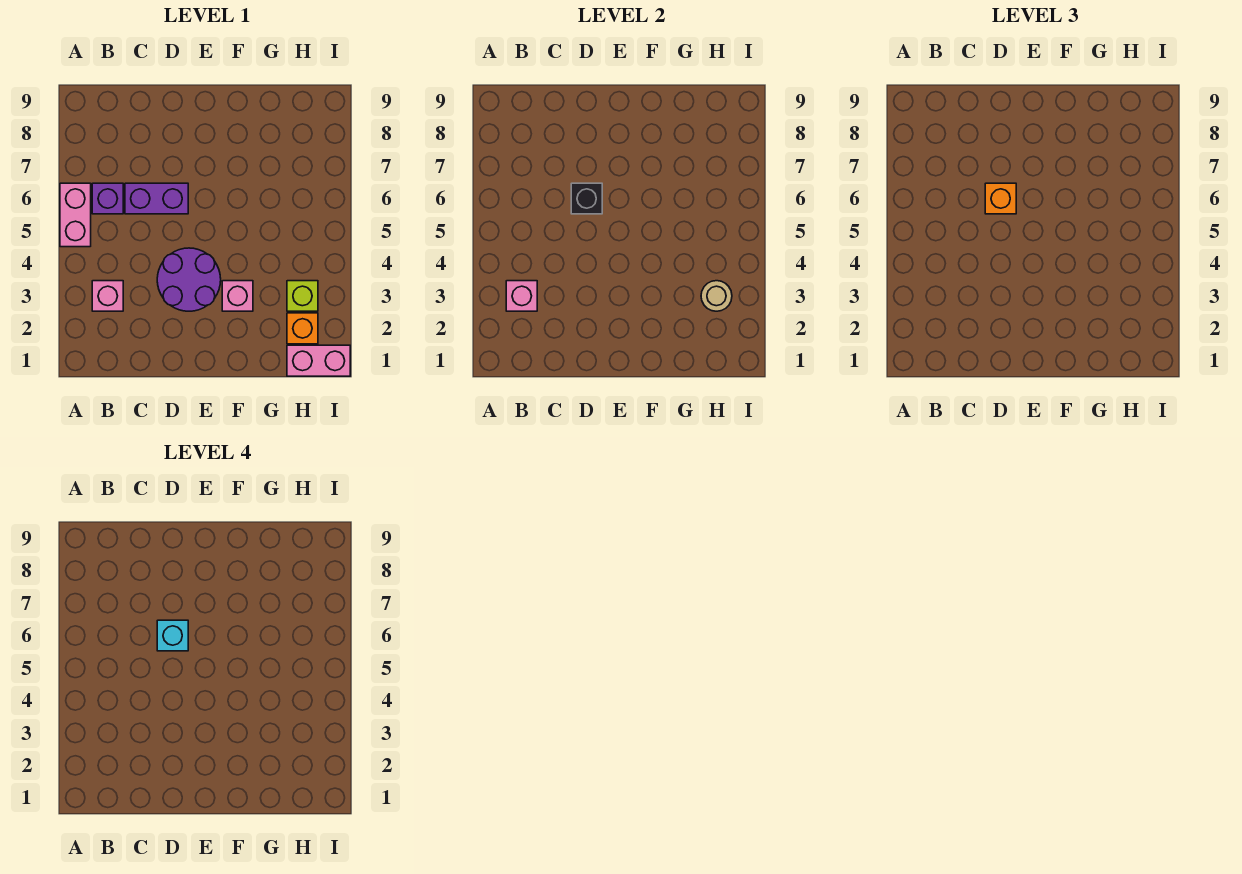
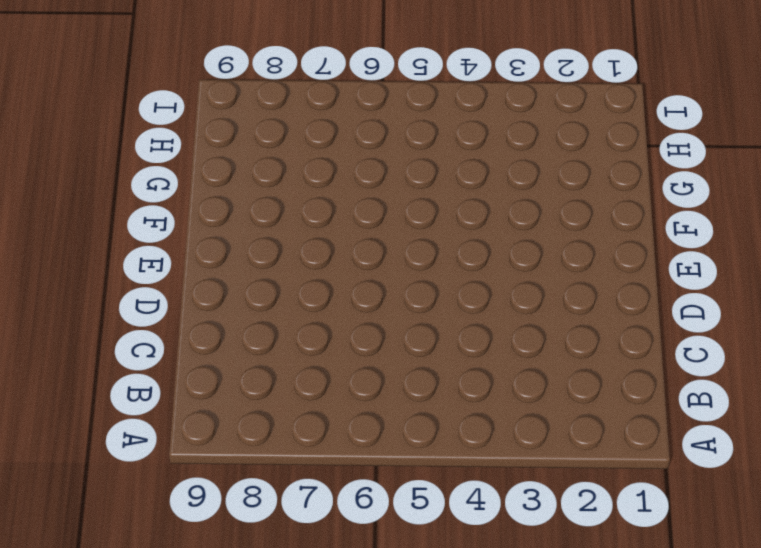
none -> pink 1x2 brick [60,183,91,247]
none -> pink 1x1 brick [92,281,123,311]
none -> purple 1x1 brick [92,183,123,214]

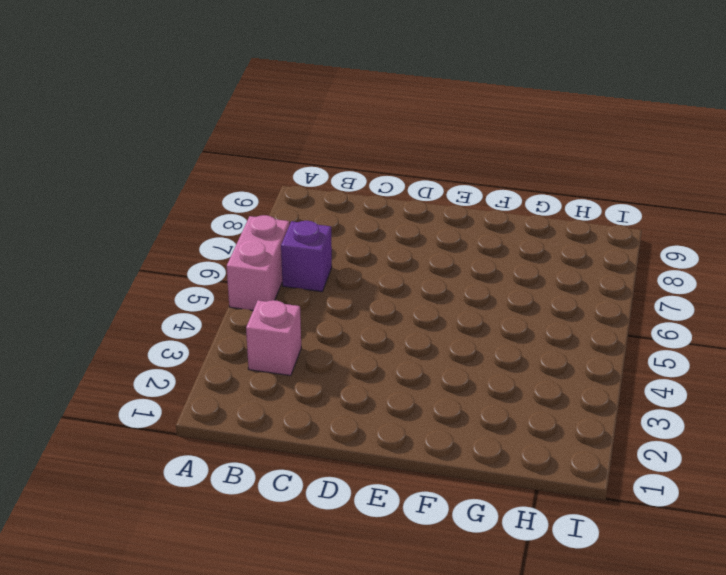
none -> purple 1x2 brick [125,183,188,214]
none -> purple 2x2 round brick [157,248,221,311]
none -> pink 1x1 brick [222,281,253,311]

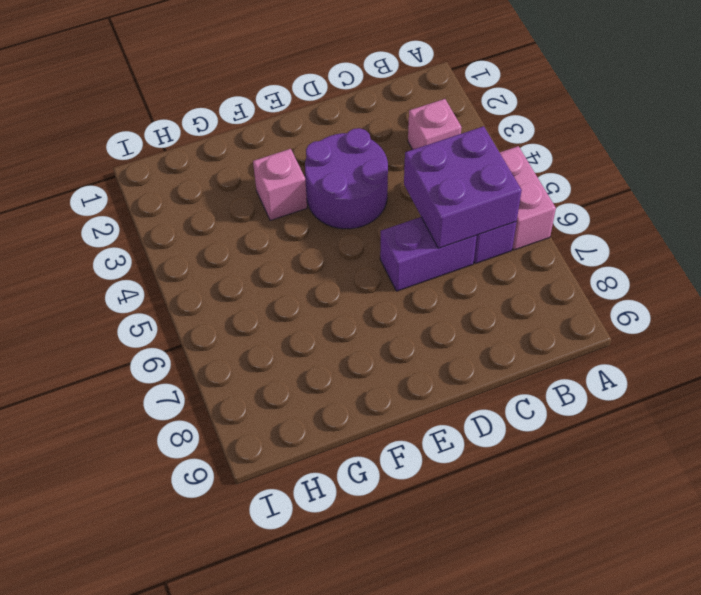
purple 2x2 brick [404,126,522,248] -> none
none -> pink 1x2 brick [287,345,350,376]
none -> orange 1x1 brick [287,313,318,344]
none -> lime 1x1 brick [287,281,318,311]

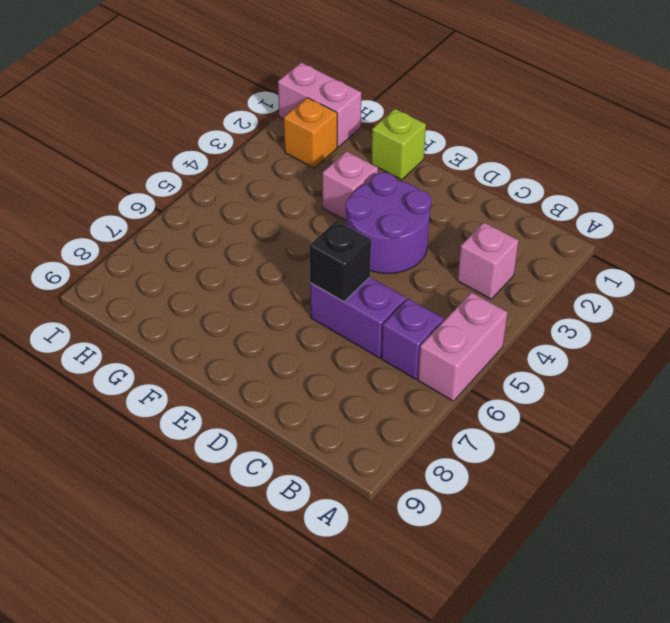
lime 1x1 brick [371,109,426,180] -> lime 1x1 brick moved to [287,281,318,311]
none -> pink 1x1 brick [506,281,537,311]
none -> tan 1x1 round brick [701,281,732,311]
none -> orange 1x1 brick [985,183,1016,214]

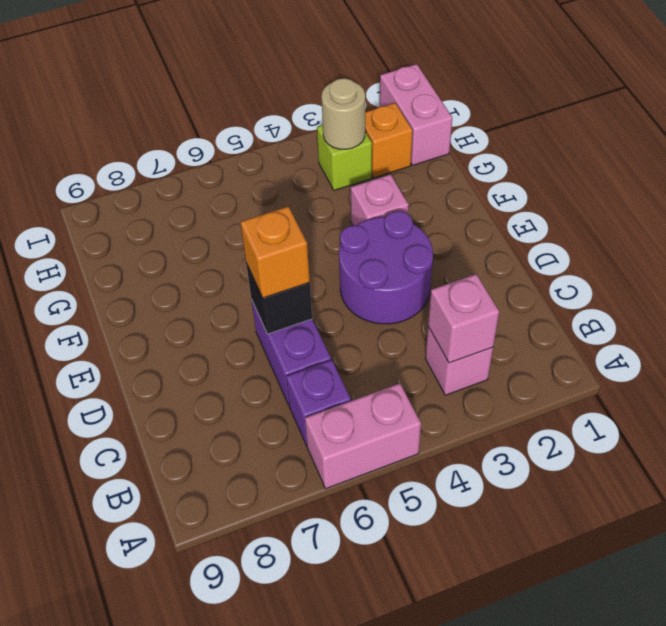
none -> cyan 1x1 brick [157,620,188,651]

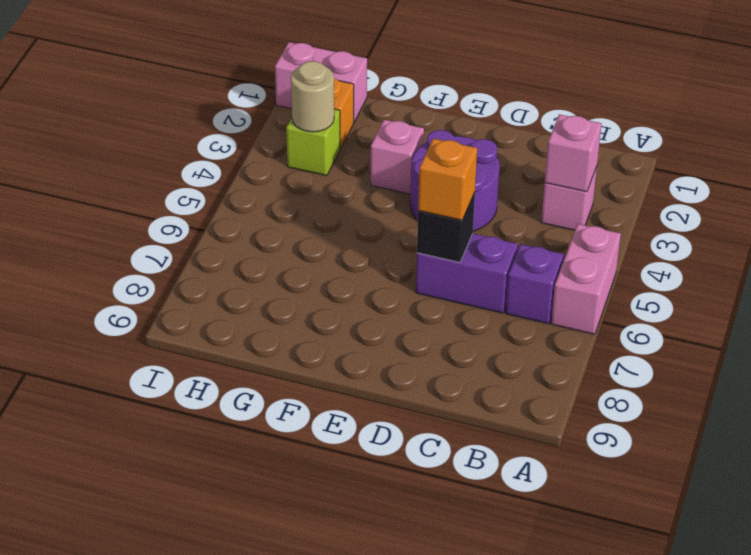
none -> cyan 1x1 brick [157,620,188,651]

